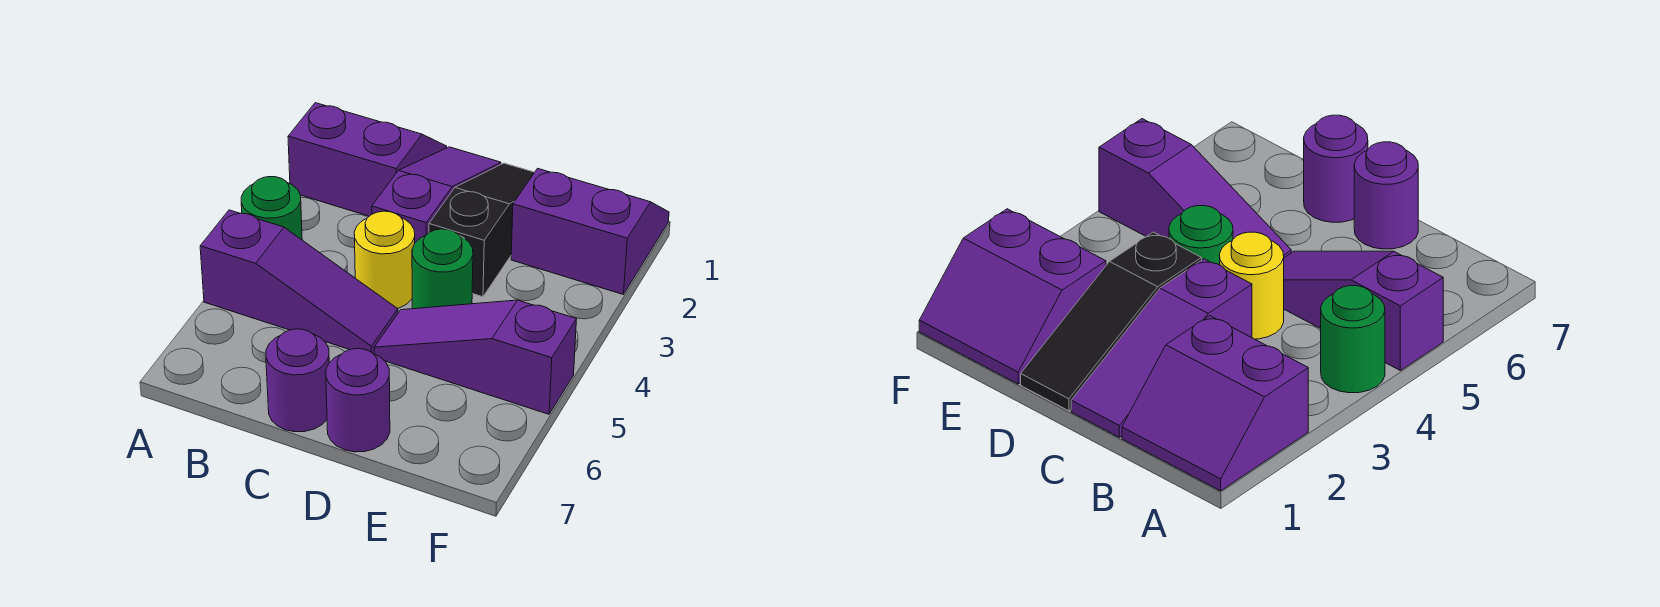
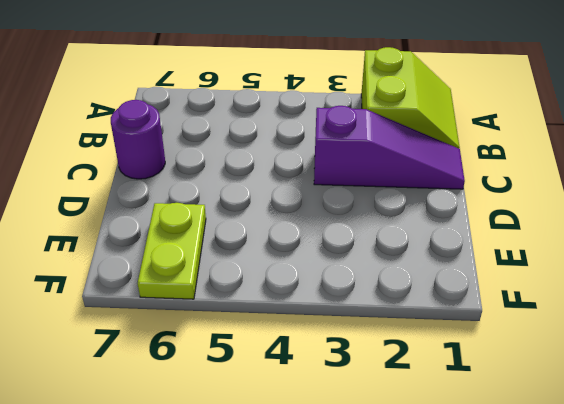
lime 2x2 slope [361,47,460,149] -> purple 2x2 slope [288,103,447,216]
lime 1x2 plate [138,203,206,299] -> none
none -> green 1x1 round brick [241,177,302,240]
none -> purple 1x3 slope [200,210,398,354]

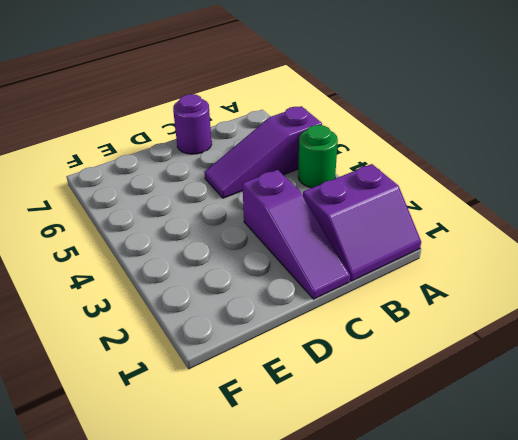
none -> yellow 1x1 round brick [354,211,415,308]
none -> black 1x3 slope [429,163,534,297]

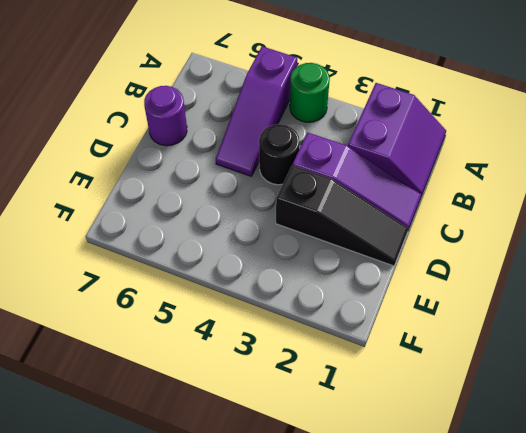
black 1x1 round brick [259,124,300,185] -> yellow 1x1 round brick [354,211,415,308]
none -> green 1x1 round brick [412,229,473,309]
none -> purple 1x3 slope [374,300,576,414]

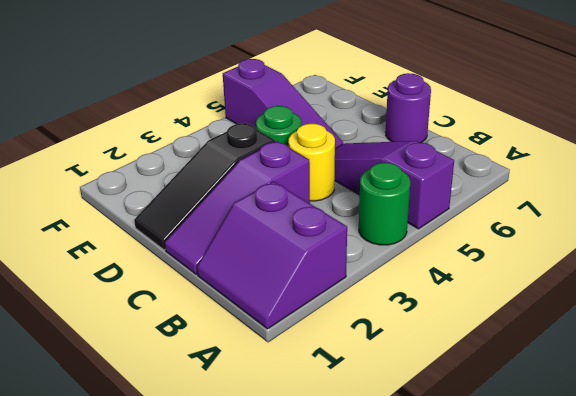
none -> purple 1x1 round brick [326,349,390,452]
none -> purple 2x2 slope [511,168,669,295]

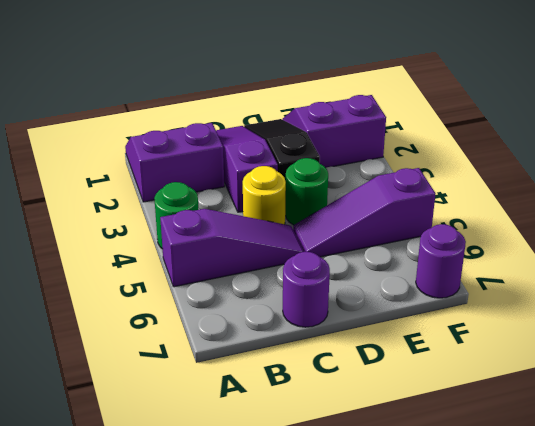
purple 1x1 round brick [416,224,466,298] -> purple 1x1 round brick moved to [326,349,390,452]

